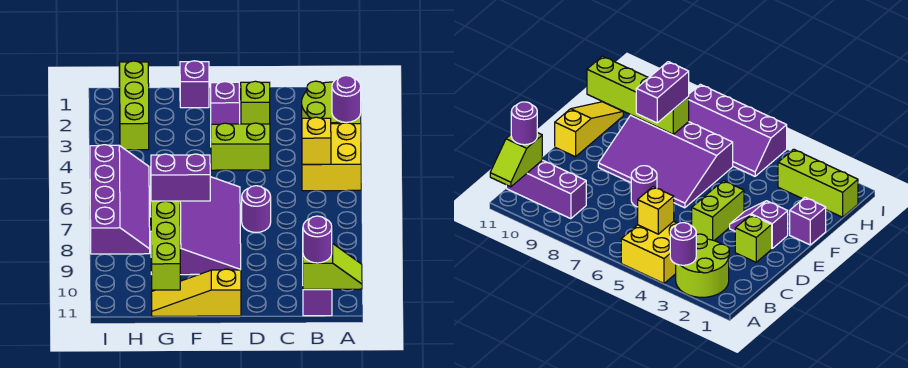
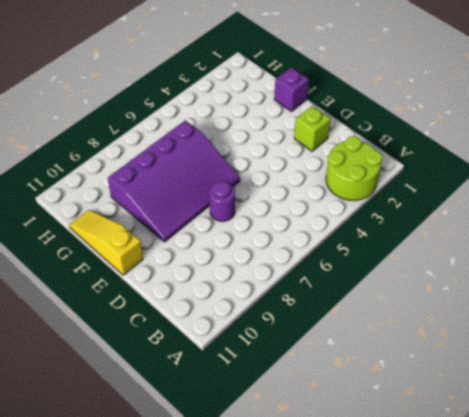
none -> yellow 2x2 brick [302,123,361,191]
none -> purple 1x3 brick [303,289,332,316]
none -> lime 1x2 brick [211,123,270,170]

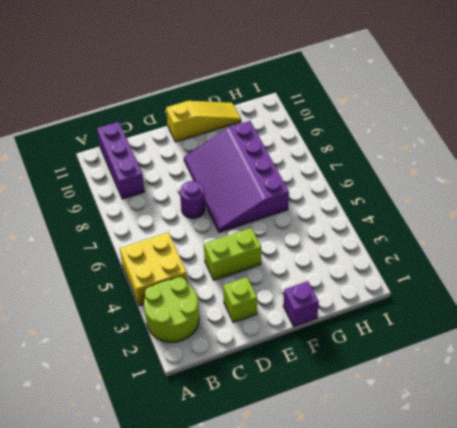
none -> purple 1x2 slope [211,82,240,124]
none -> lime 1x3 brick [119,61,149,150]
none -> purple 2x4 slope [90,145,150,254]

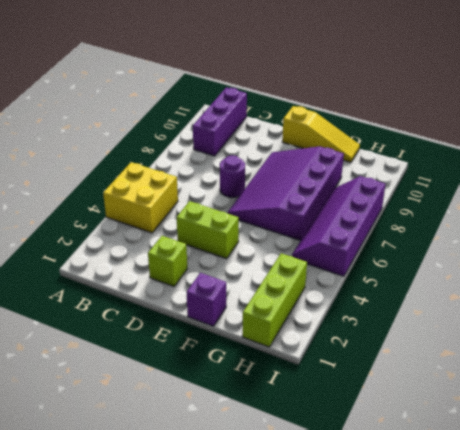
none -> lime 2x2 round brick [302,81,361,124]
none -> purple 1x2 slope [211,82,240,124]
none -> purple 1x1 round brick [332,76,361,122]

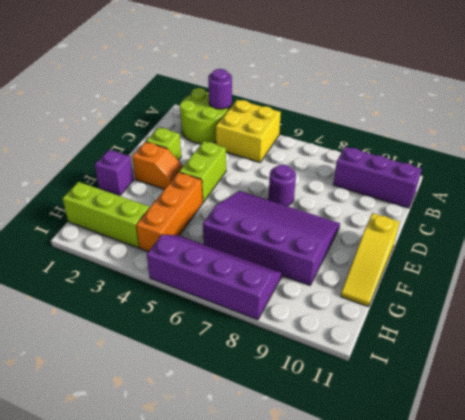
orange 1x2 slope [132,142,183,189] -> purple 1x2 slope [211,82,240,124]
orange 1x3 brick [136,172,203,252] -> none
none -> lime 1x2 slope [303,244,362,289]
none -> yellow 1x1 brick [302,117,331,164]
none -> lime 1x4 brick [151,201,180,290]

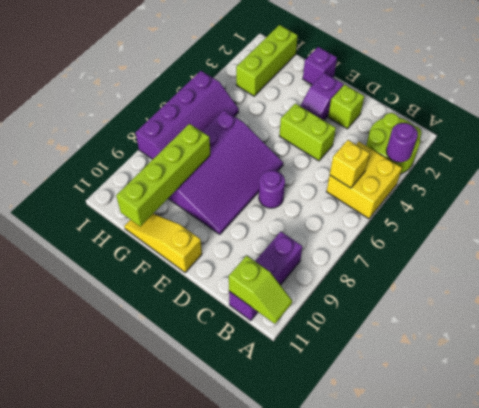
none -> purple 1x1 round brick [303,216,332,263]
none -> purple 1x2 brick [151,154,210,201]

